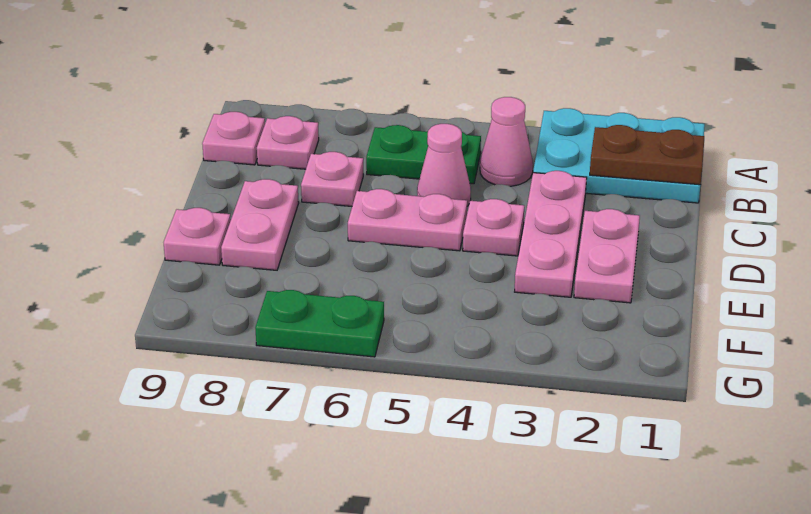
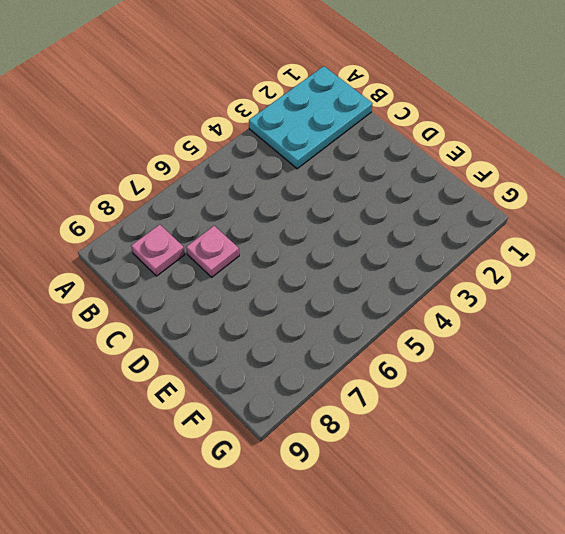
none -> pink 1x1 cone [480,97,533,186]
none -> green 1x2 plate [366,125,481,184]
none -> pink 1x1 plate [202,112,265,165]

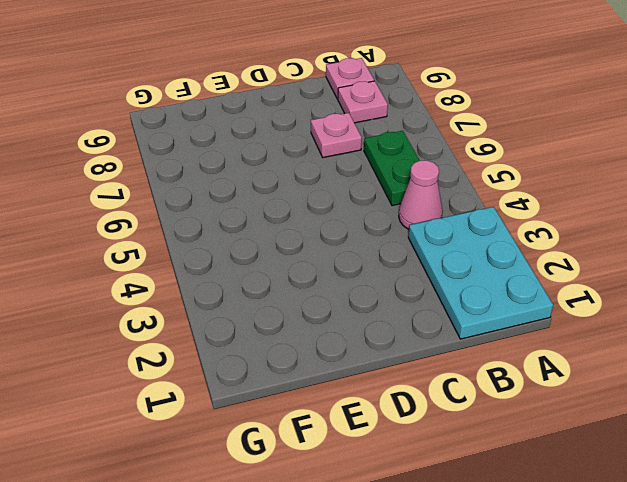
none -> pink 1x3 plate [515,171,587,297]
none -> pink 1x1 cone [417,124,471,206]
none -> pink 1x2 plate [574,209,640,303]

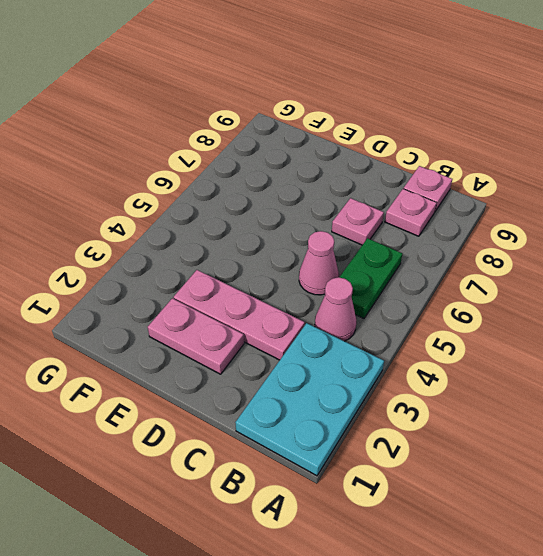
none -> pink 1x1 plate [463,199,524,256]
none -> pink 1x2 plate [348,189,467,251]
none -> pink 1x2 plate [221,179,299,270]

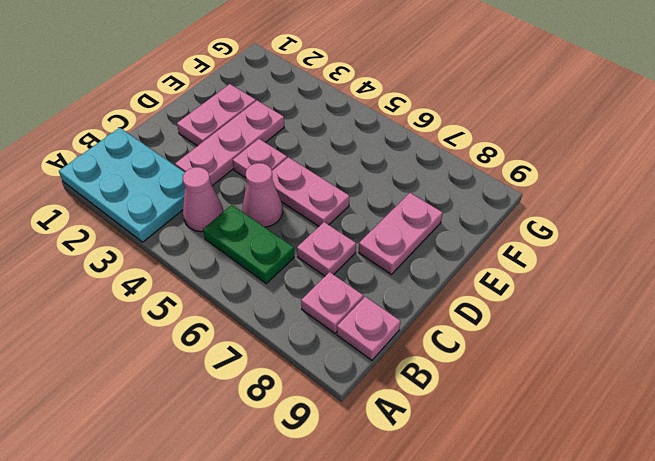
none -> pink 1x1 plate [163,208,231,265]
none -> green 1x2 plate [255,290,384,357]
none -> brown 1x2 plate [590,125,704,185]

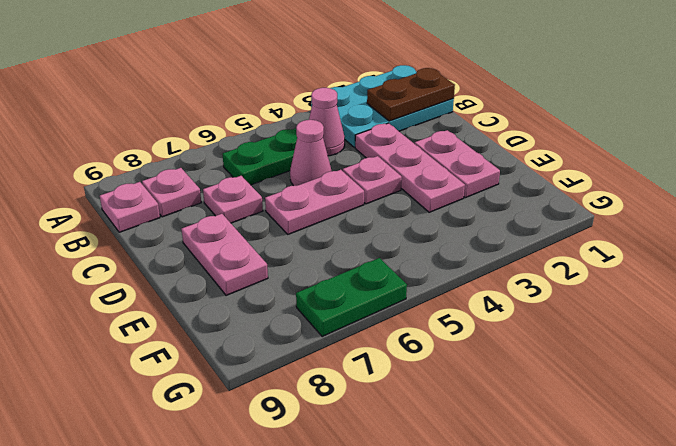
none -> pink 1x1 plate [163,208,231,265]

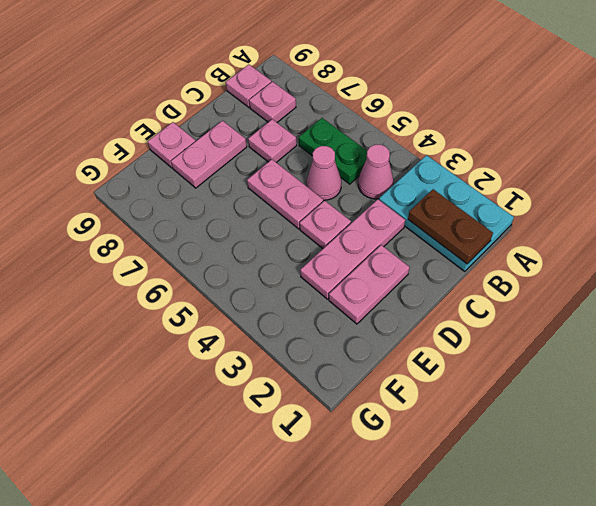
none -> green 1x2 plate [255,290,384,357]

